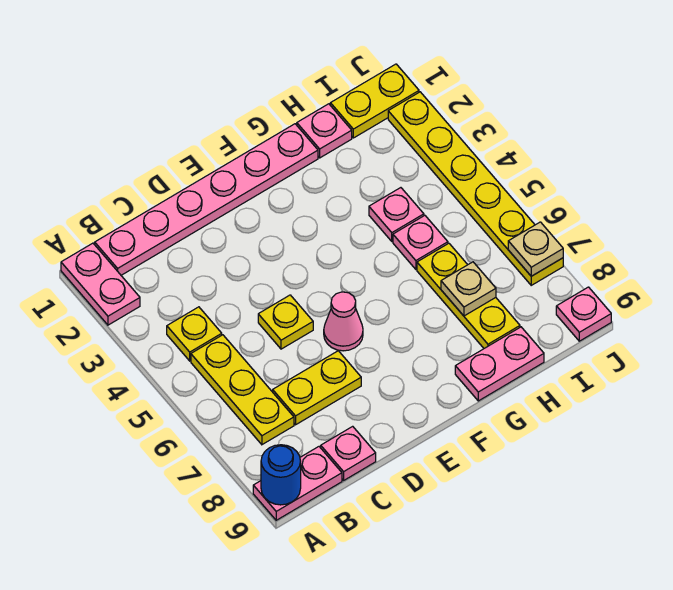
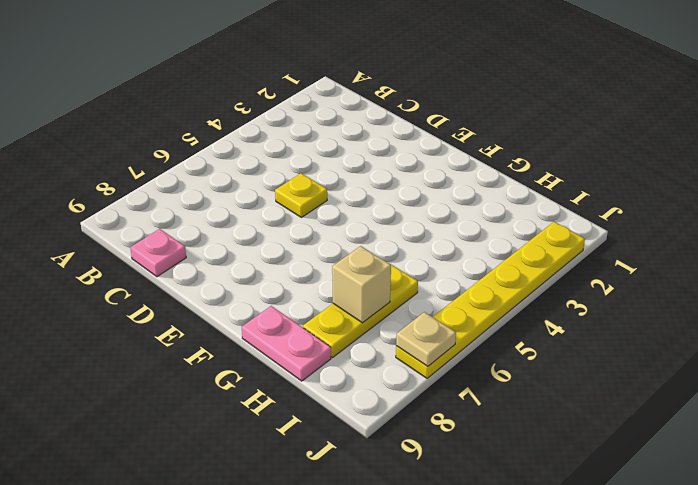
tan 1x1 brick [332,246,391,323] -> tan 1x1 plate [441,262,496,316]
none -> pink 1x2 plate [61,243,140,325]
none -> pink 1x2 plate [253,447,342,520]
none -> pink 1x6 plate [95,124,318,275]

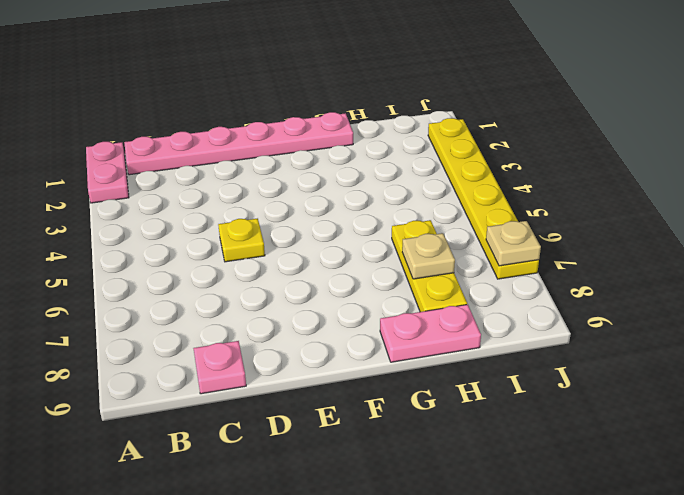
none -> pink 1x2 plate [253,447,342,520]
none -> yellow 1x1 plate [167,307,222,361]
none -> yellow 1x3 plate [191,335,294,445]

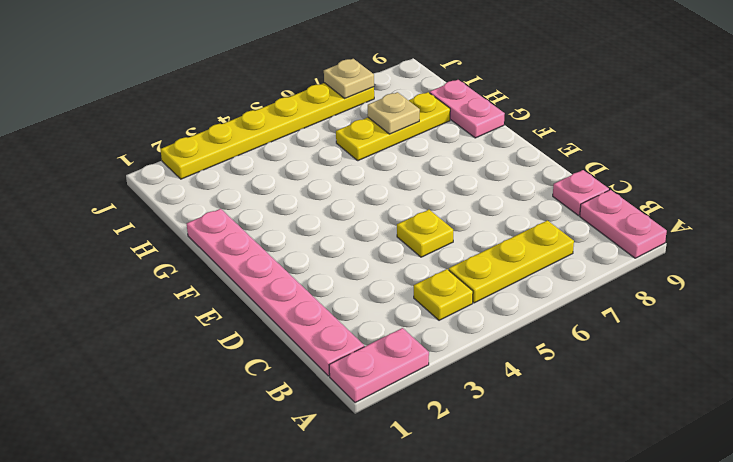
none -> yellow 1x2 plate [273,351,361,425]
none -> pink 1x1 cone [324,292,363,351]
none -> pink 1x1 plate [297,104,352,158]

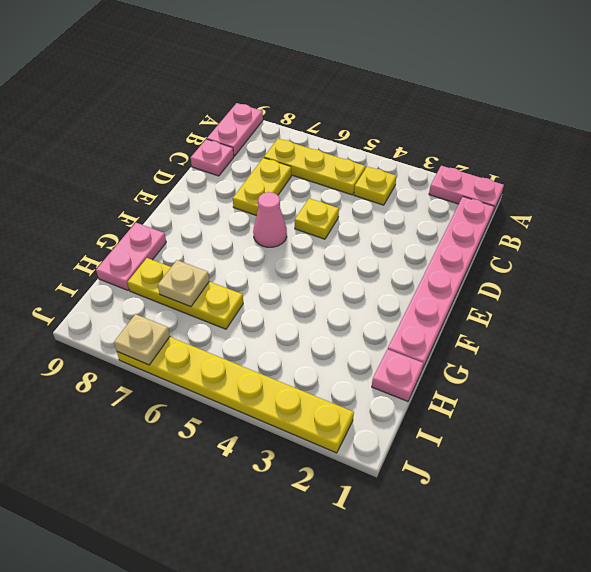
none -> pink 1x1 plate [369,188,424,241]
none -> pink 1x1 plate [393,216,448,269]
none -> yellow 1x2 plate [330,64,419,138]

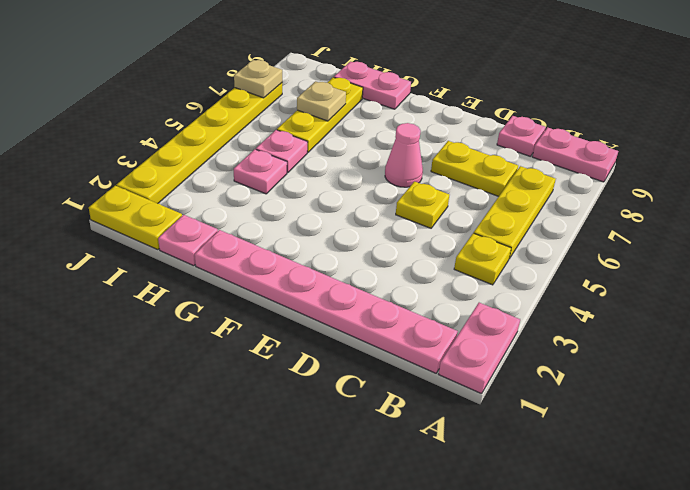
none -> pink 1x1 plate [556,287,611,341]
none -> blue 1x1 round brick [261,445,301,505]

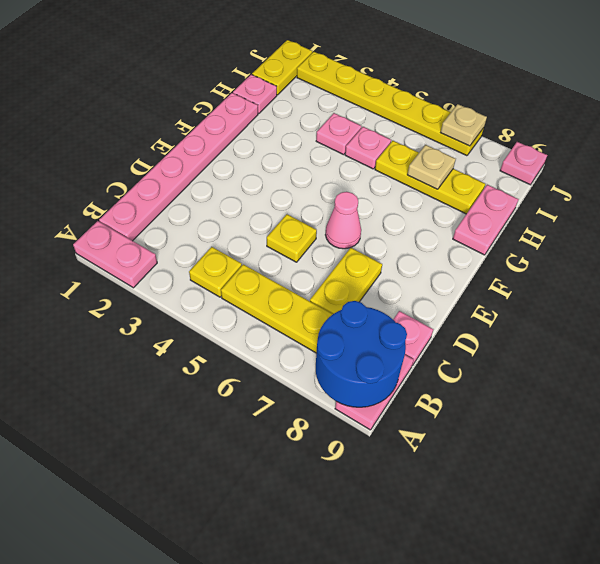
blue 2x2 round brick [316,301,407,407] -> blue 1x1 round brick [261,445,301,505]

